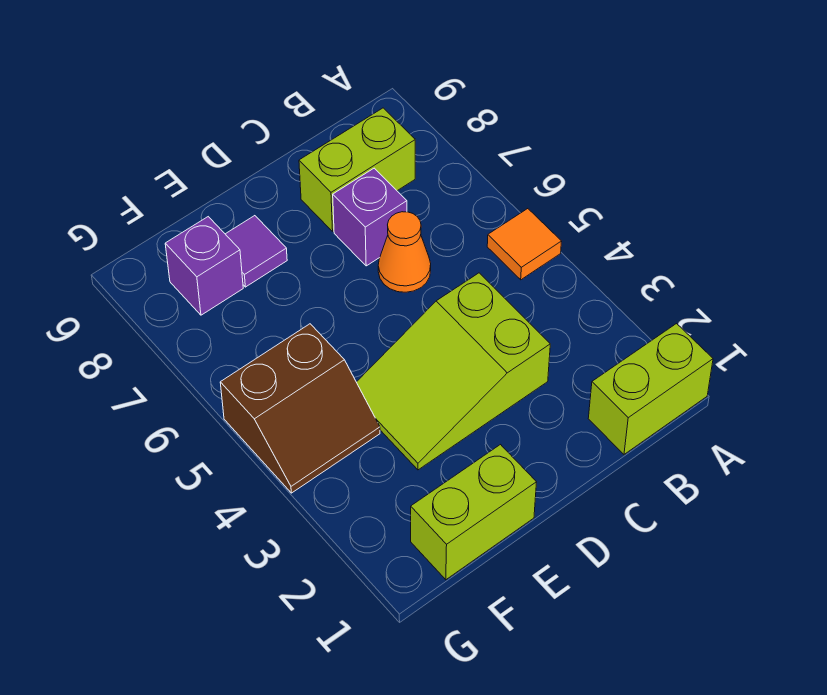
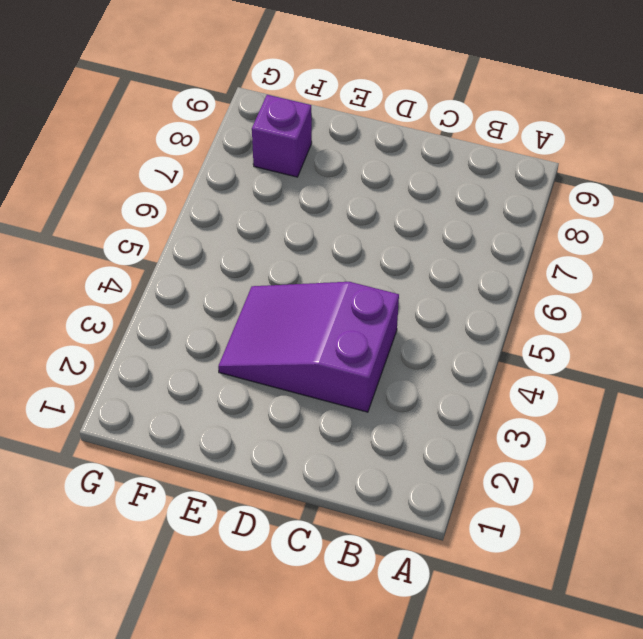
purple 2x3 slope [218,282,399,412] -> lime 2x3 slope [357,273,550,470]
none -> lime 1x2 brick [588,324,713,454]
none -> orange 1x1 tile [487,209,562,280]

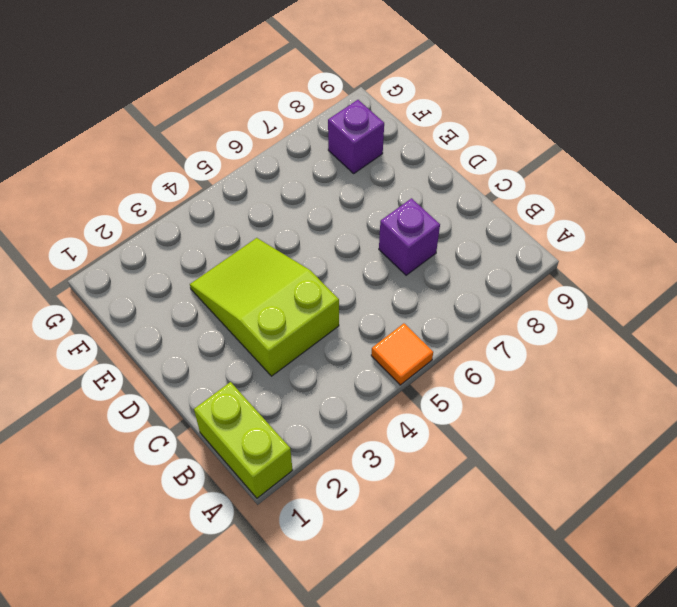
none -> lime 1x2 brick [299,108,415,231]
none -> orange 1x1 cone [378,212,431,292]

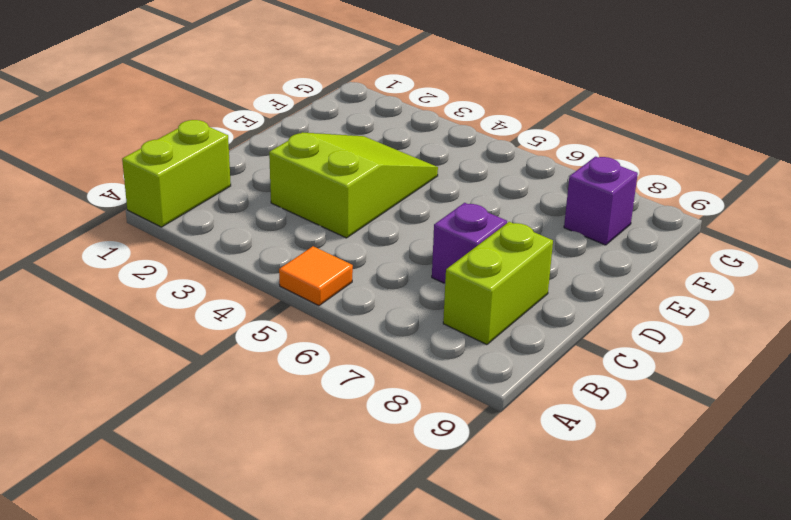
none -> orange 1x1 cone [378,212,431,292]
none -> lime 1x2 brick [411,445,537,580]

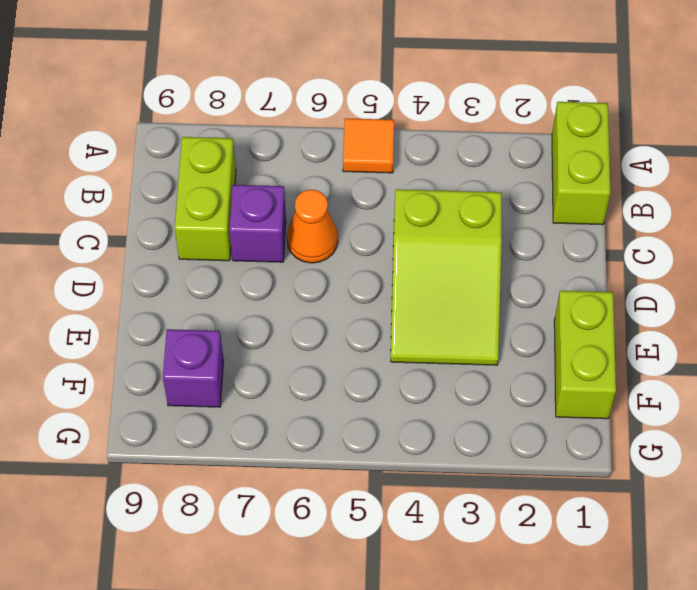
none -> purple 1x1 tile [226,216,287,287]
none -> brown 2x2 slope [220,324,380,493]

